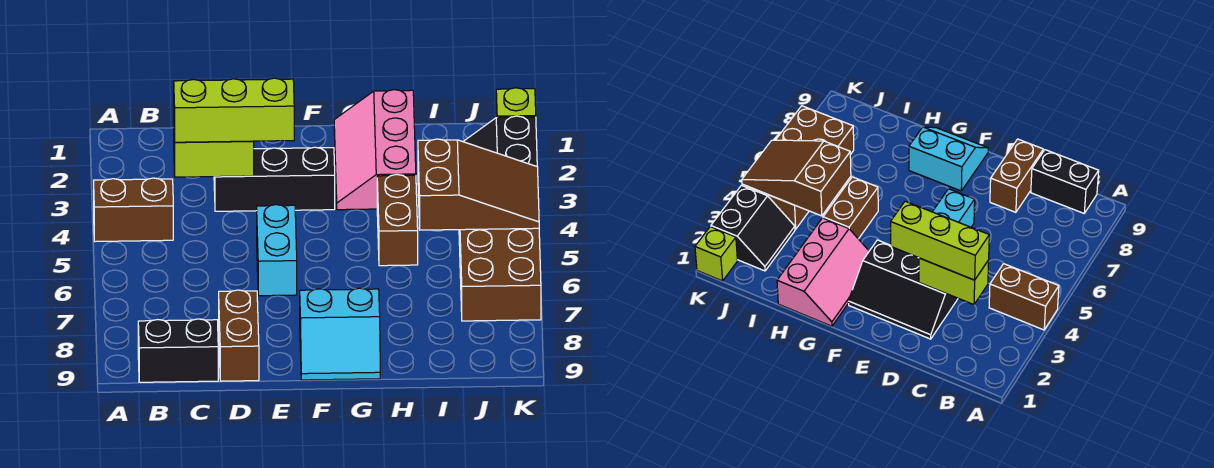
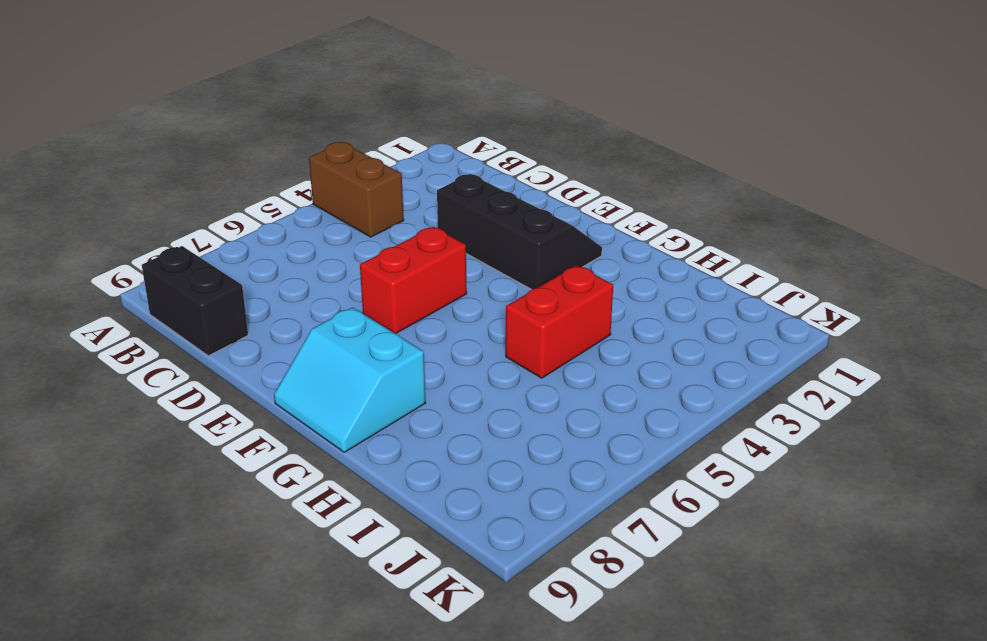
red 1x2 brick [360,227,467,334] -> cyan 1x2 brick [257,205,297,296]
red 1x2 brick [506,265,613,378] -> brown 1x2 brick [377,174,418,266]
none -> brown 1x2 brick [219,290,259,381]
none -> pink 2x3 slope [334,90,416,210]
none -> black 2x2 slope [463,116,537,166]

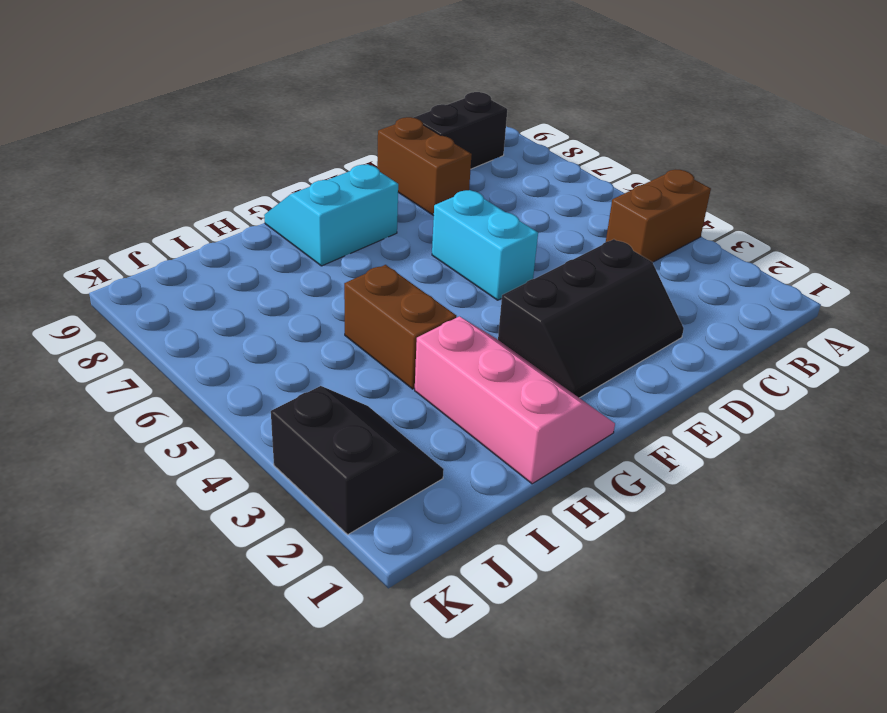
none -> brown 2x4 brick [459,228,541,321]
none -> lime 1x1 brick [496,88,536,118]
none -> lime 1x2 brick [174,140,254,177]

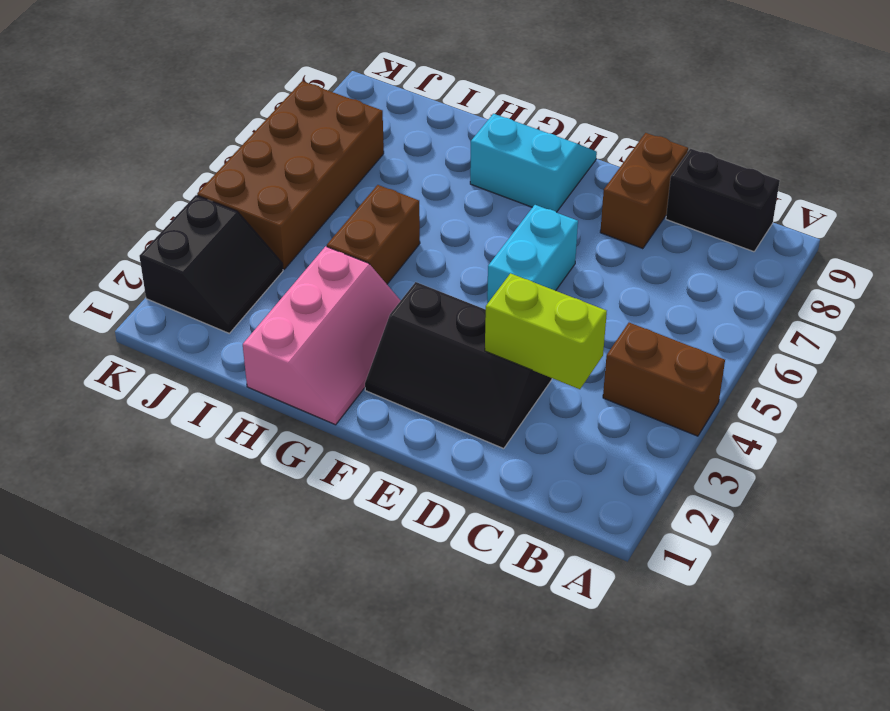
none -> lime 1x1 brick [496,88,536,118]
none -> brown 2x3 slope [418,139,539,230]
none -> lime 1x3 brick [174,78,294,142]

